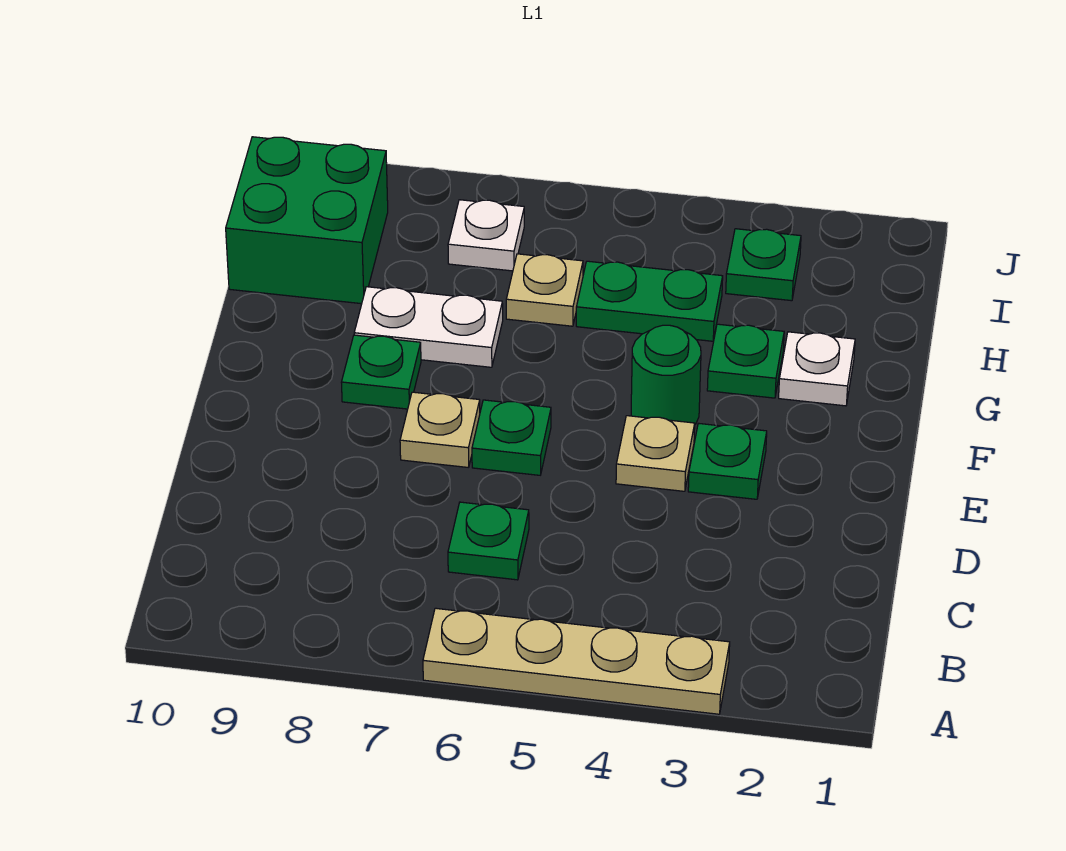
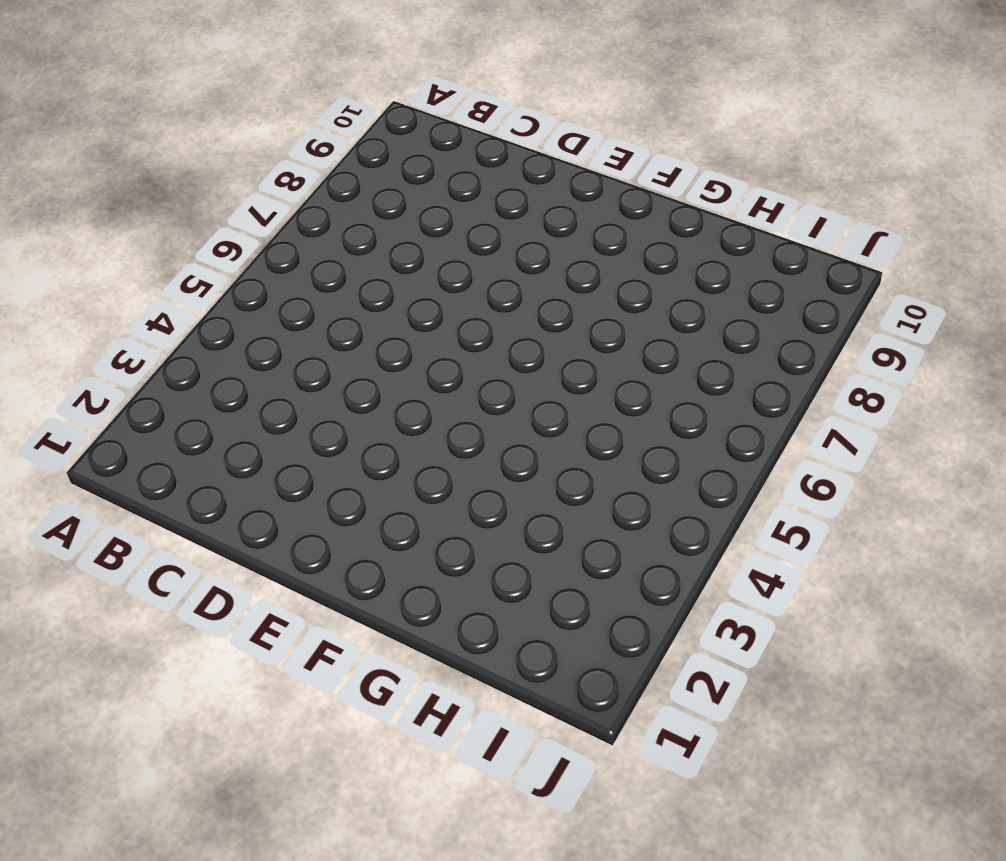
none -> tan 1x4 plate [423,608,730,714]
none -> green 1x1 plate [448,502,529,580]
none -> green 1x1 plate [688,423,767,499]

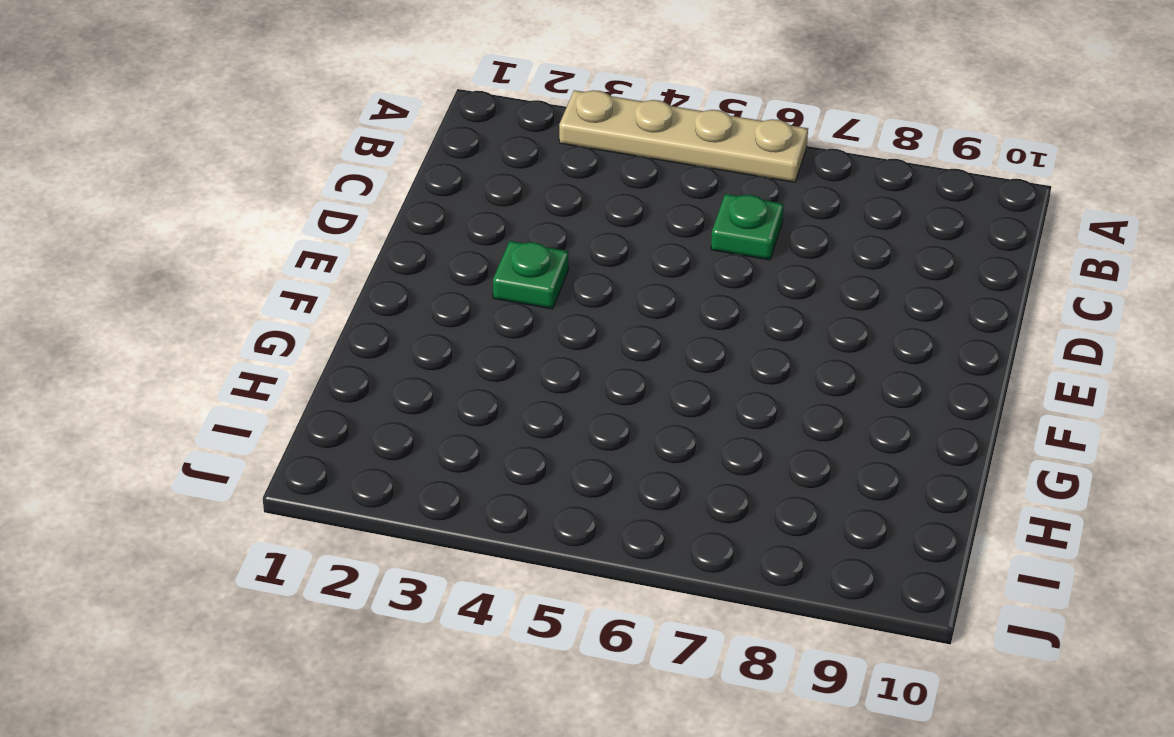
none -> tan 1x1 plate [616,416,695,491]
none -> green 1x1 plate [472,400,551,475]
none -> tan 1x1 plate [400,392,480,468]

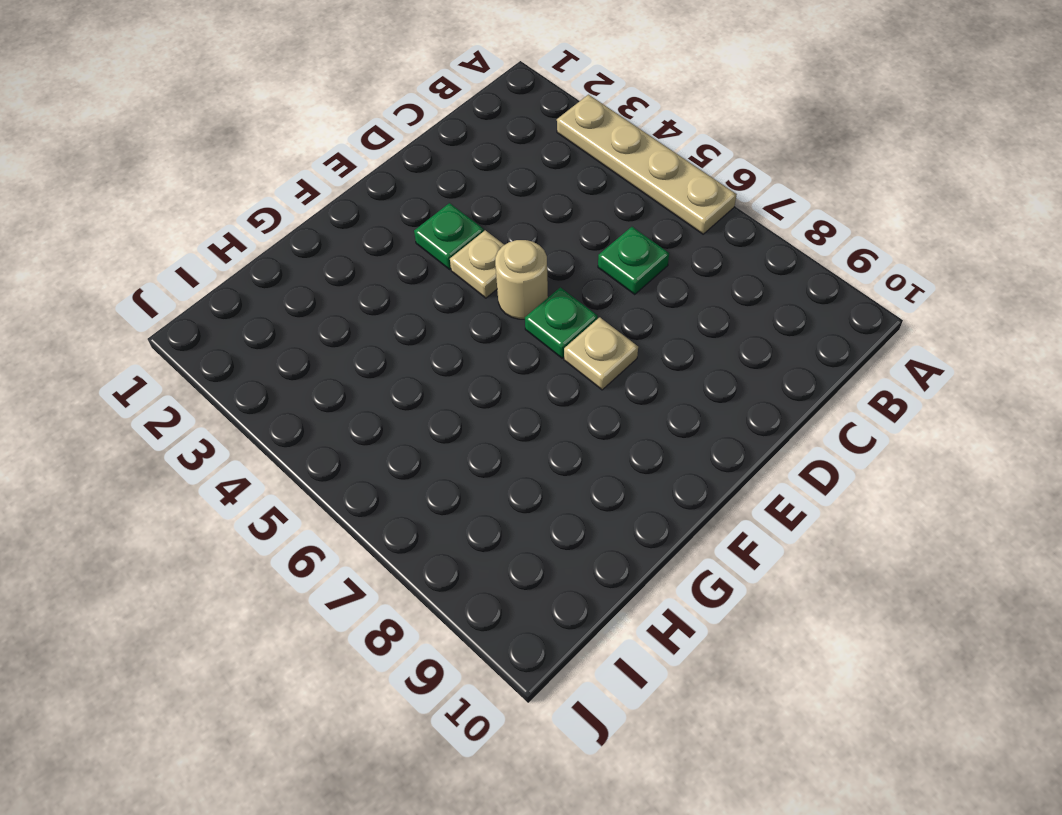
tan 1x1 round brick [495,240,548,319] -> none
none -> green 1x1 round brick [631,325,701,424]
none -> green 1x1 plate [341,335,421,409]
none -> white 1x1 plate [779,332,855,406]

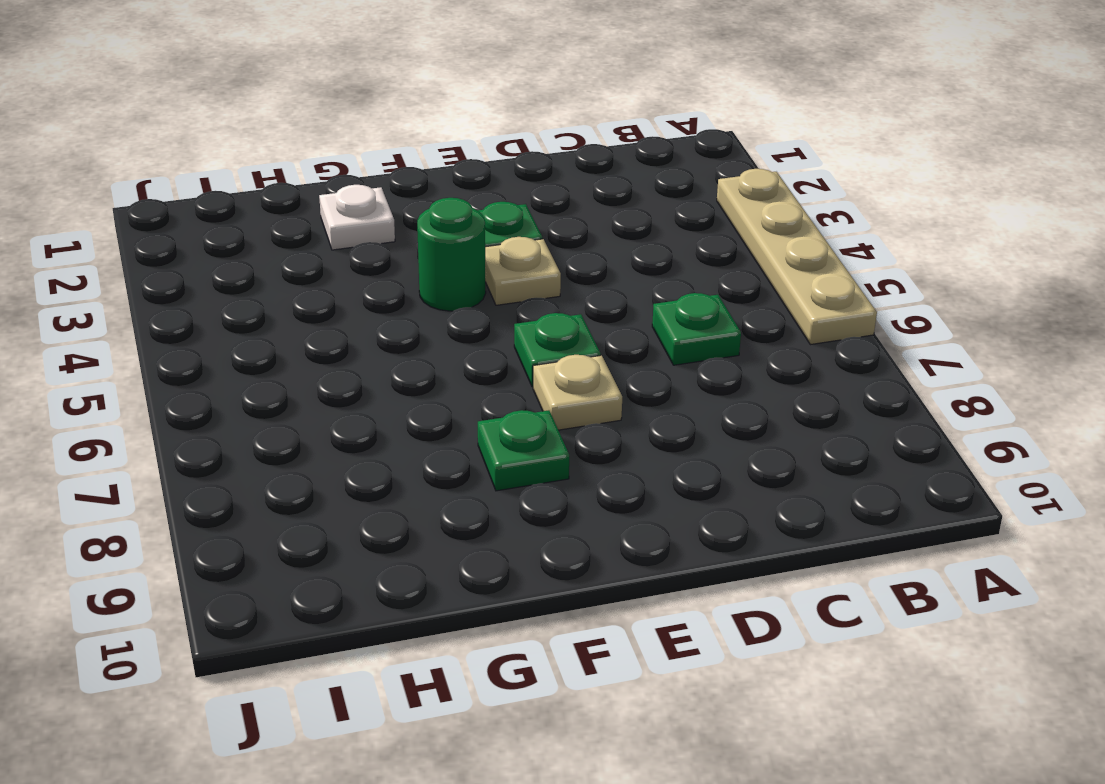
none -> green 1x1 plate [707,324,784,398]
none -> white 1x2 plate [354,287,503,367]
none -> green 1x2 plate [576,261,723,341]

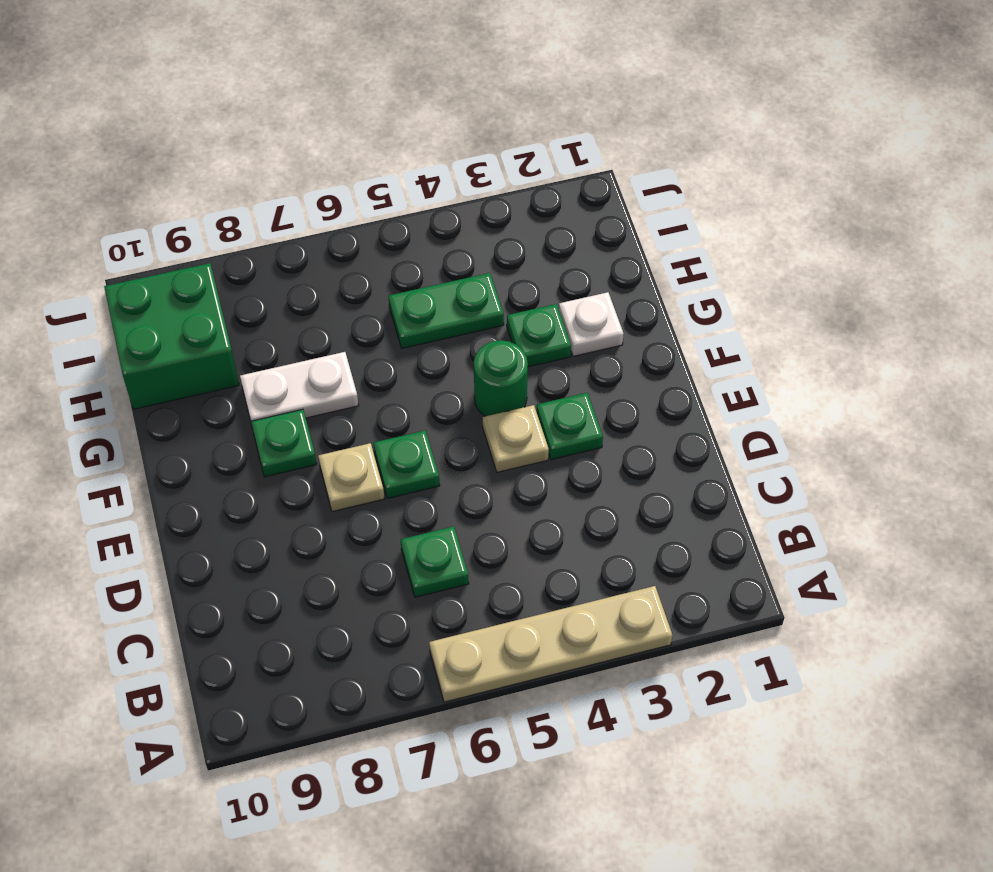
none -> tan 1x1 plate [506,254,583,326]
none -> green 1x1 plate [726,229,801,301]
none -> white 1x1 plate [448,200,524,271]

